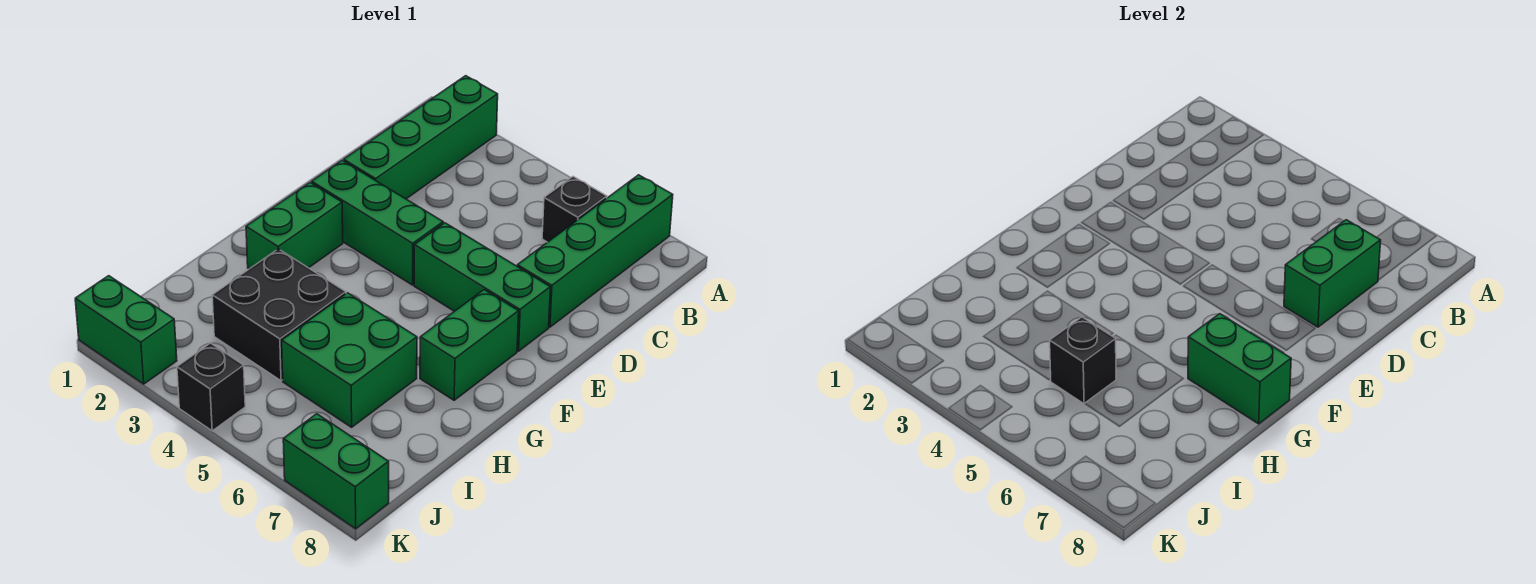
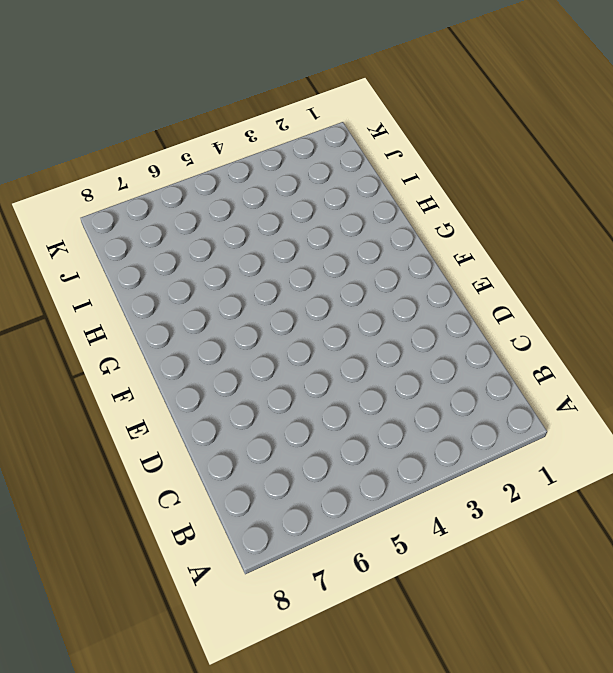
none -> green 1x4 brick [344,76,498,199]
none -> green 1x4 brick [517,175,673,327]
none -> black 1x1 brick [542,177,607,242]

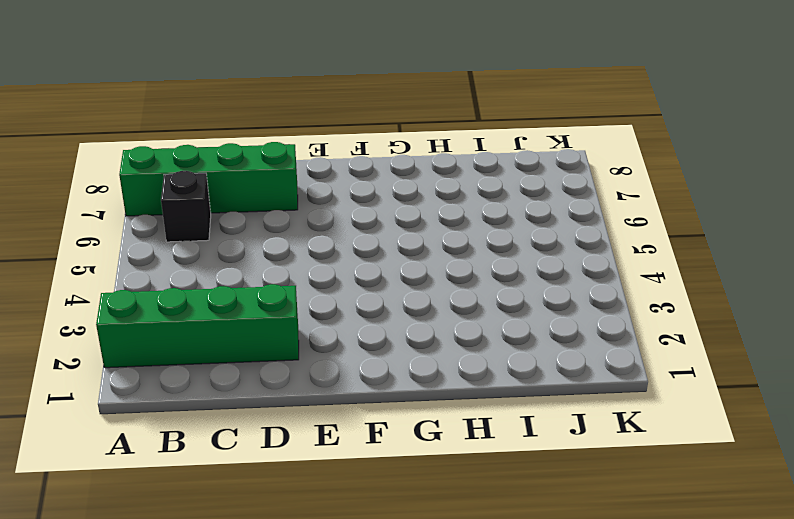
none -> green 1x3 brick [312,161,443,285]
none -> green 1x3 brick [414,223,550,351]
none -> green 1x2 brick [246,183,343,269]

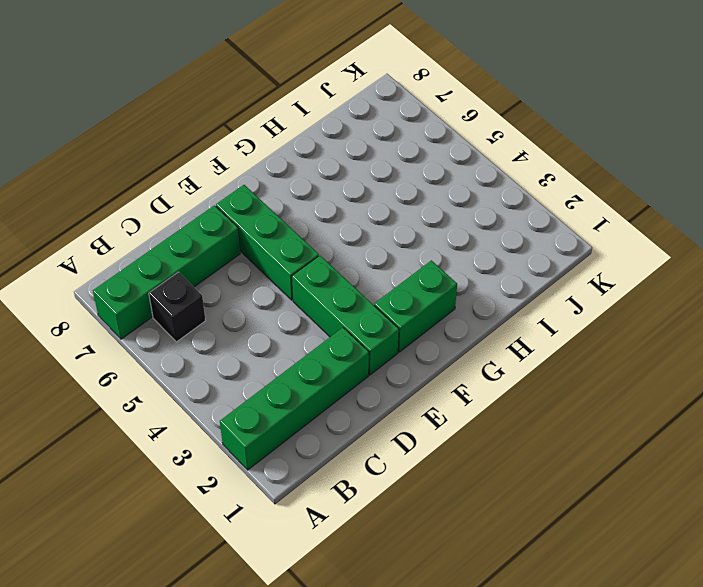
none -> green 1x2 brick [420,290,519,400]
none -> black 2x2 brick [212,249,346,381]
none -> green 2x2 brick [282,293,417,427]

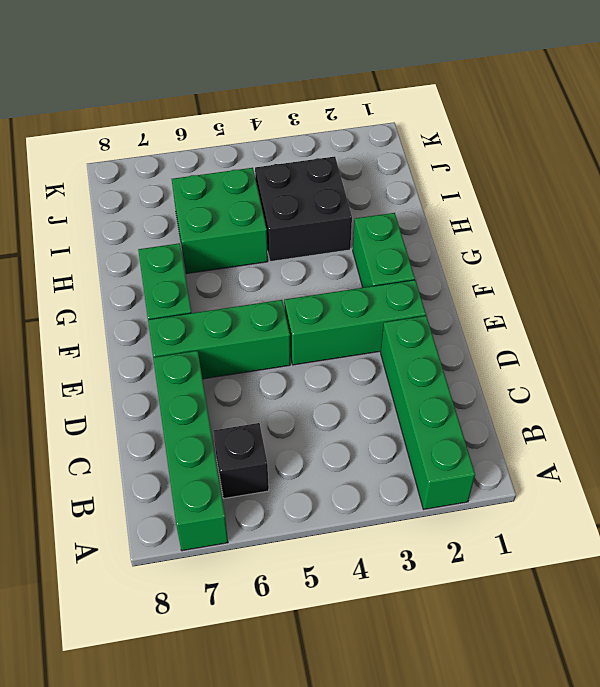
none -> green 1x2 brick [75,276,177,384]
none -> black 1x1 brick [177,343,245,431]
none -> green 1x2 brick [283,414,389,529]

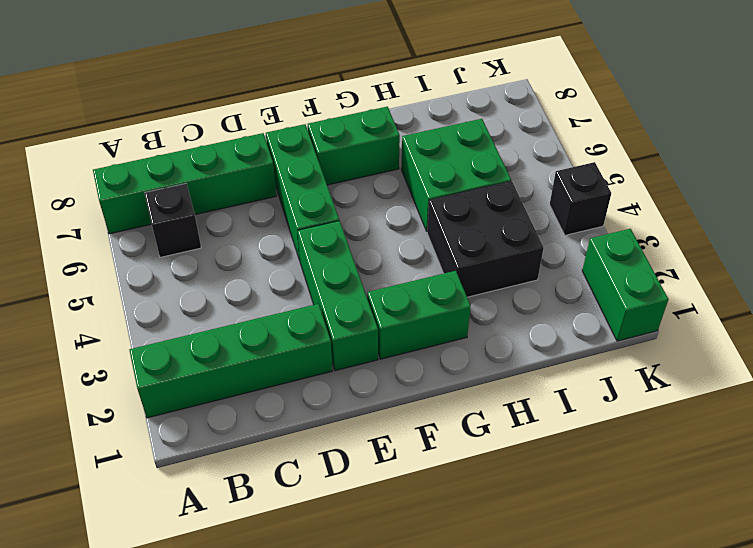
none -> green 1x2 brick [283,414,389,529]
none -> green 1x2 brick [1284,220,1381,327]
none -> green 1x2 brick [1188,314,1291,424]

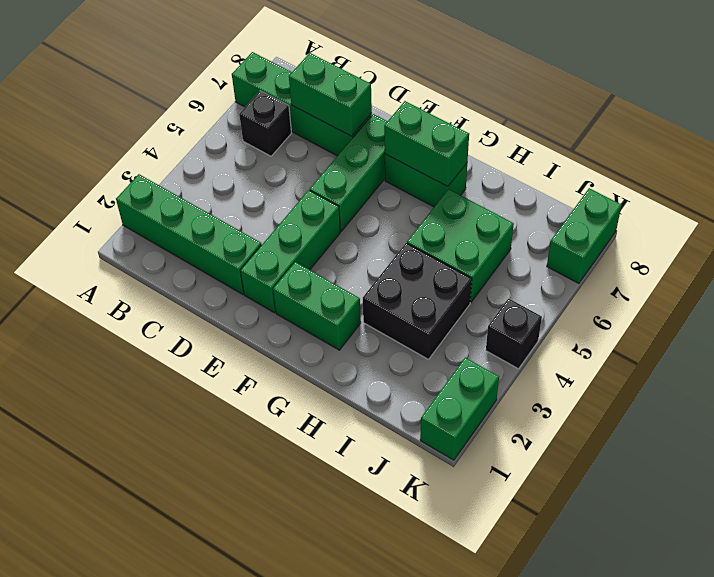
green 1x2 brick [384,101,469,187] -> green 1x2 brick turned to [1188,314,1291,424]
none -> black 1x1 brick [1050,317,1116,404]

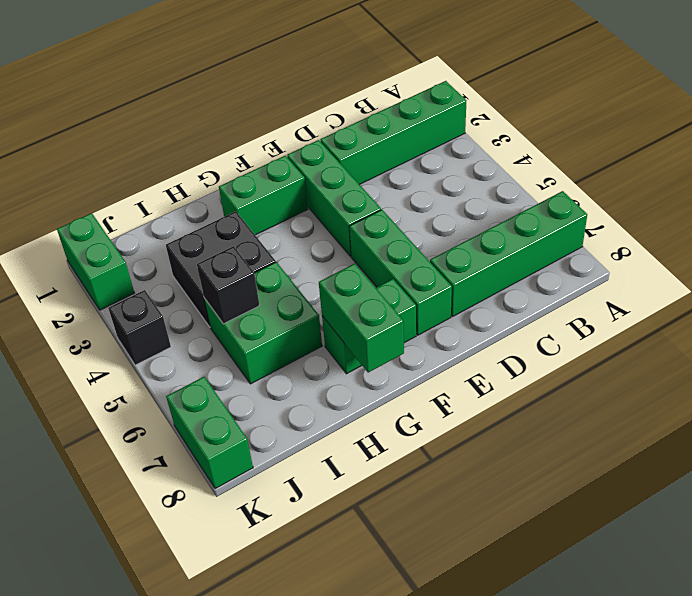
none -> black 1x1 brick [542,177,607,242]
none -> green 1x2 brick [1284,220,1381,327]

